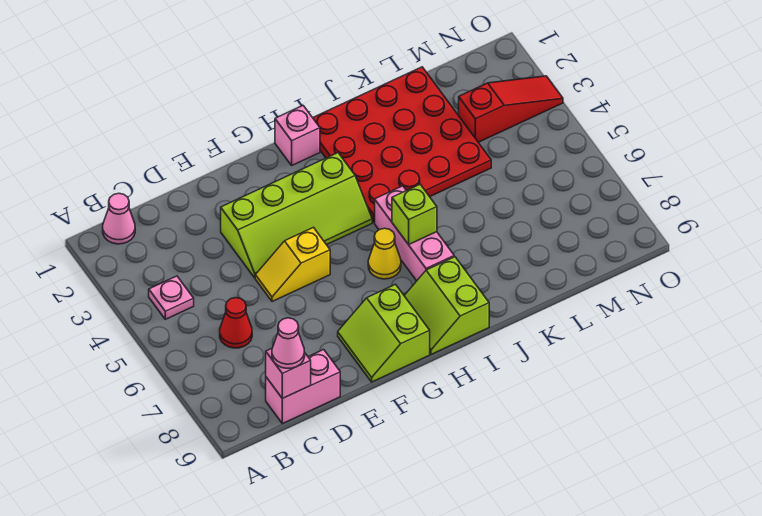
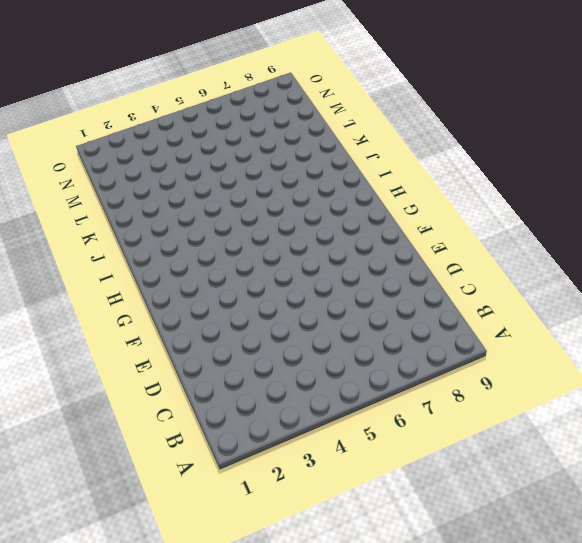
none -> pink 1x1 cone [103,193,135,244]
none -> pink 1x1 plate [149,276,194,319]
none -> red 1x1 cone [220,298,252,348]

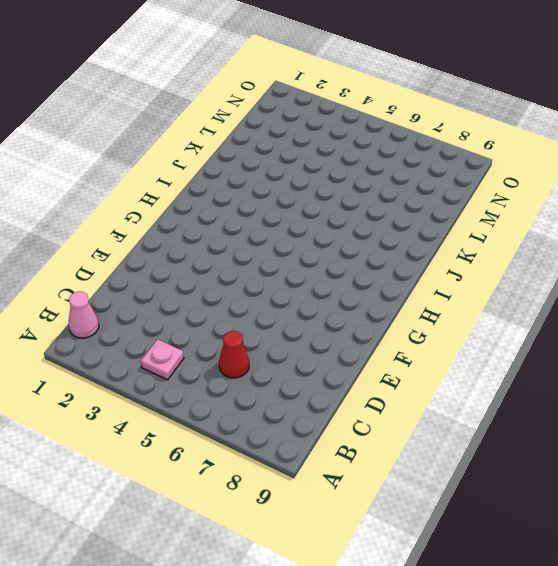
none -> pink 1x2 brick [266,350,340,424]
none -> lime 2x4 slope [221,153,372,278]
none -> yellow 1x2 slope [255,227,330,302]

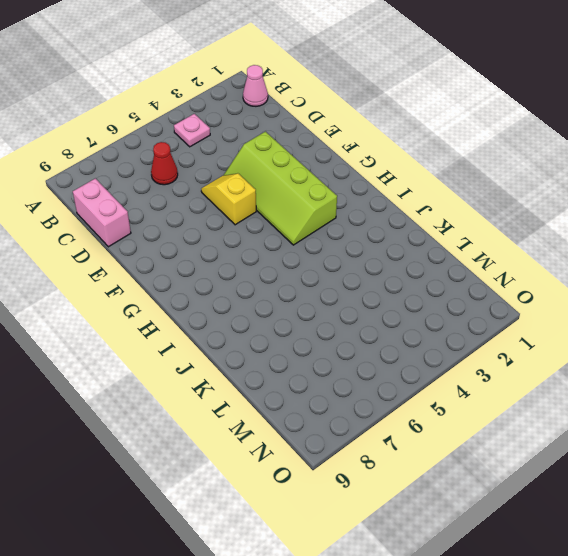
none -> lime 2x2 slope [338,284,430,382]
none -> pink 1x1 brick [275,106,320,165]
none -> yellow 1x1 cone [368,228,401,279]

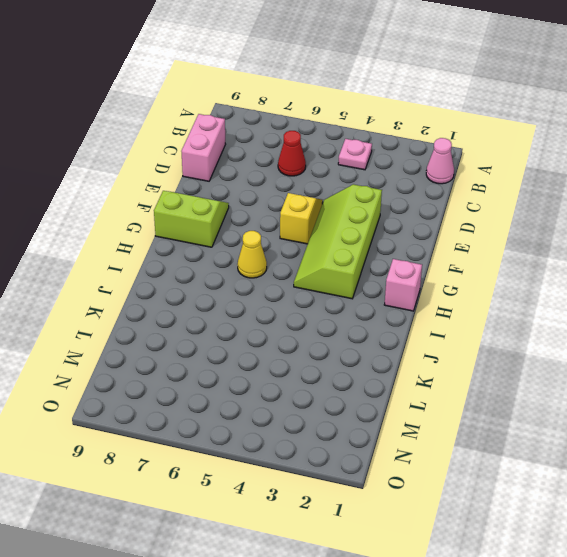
none -> lime 2x2 slope [404,257,489,354]
none -> red 4x4 plate [313,67,491,222]
none -> pink 1x3 brick [375,186,454,281]

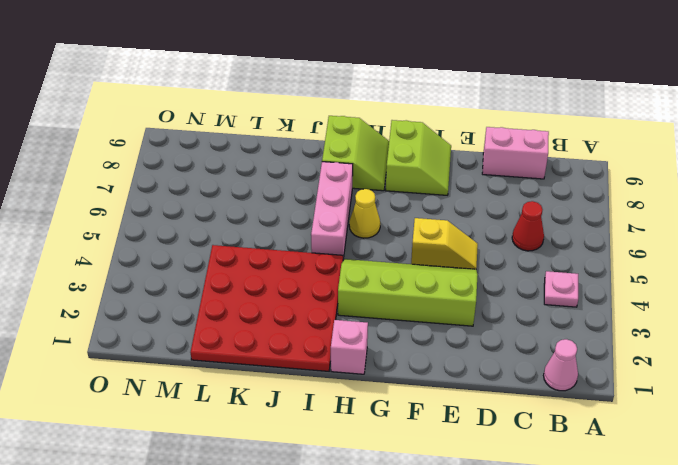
none -> red 1x3 slope [459,76,563,142]
none -> pink 1x1 brick [266,348,311,399]
none -> lime 1x1 brick [392,185,437,245]

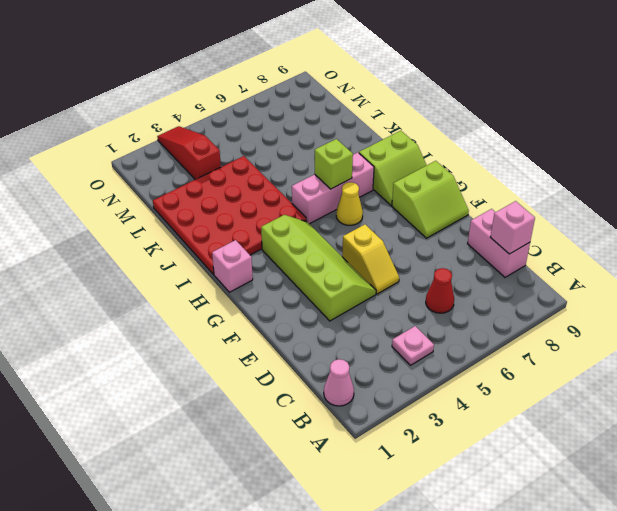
none -> pink 1x1 cone [272,318,305,368]

